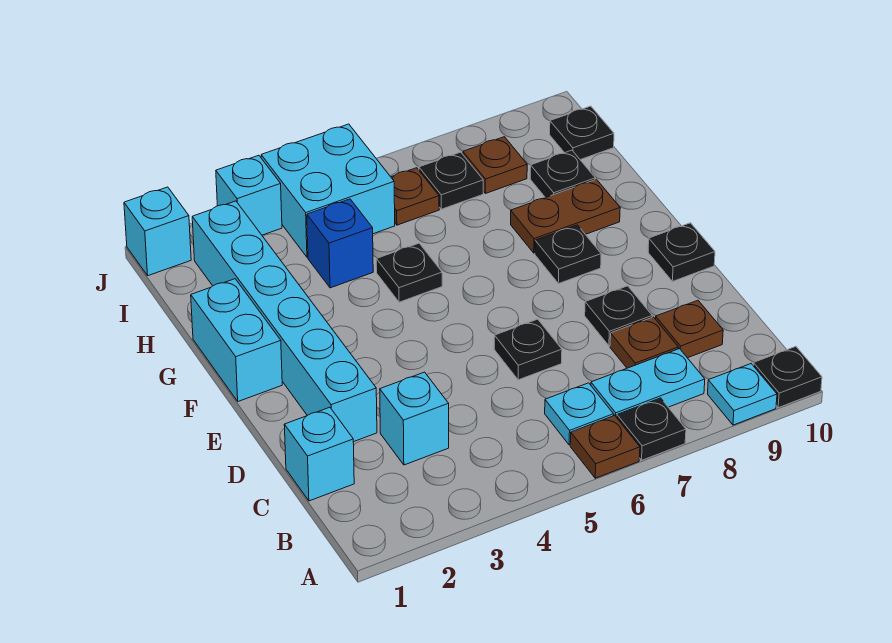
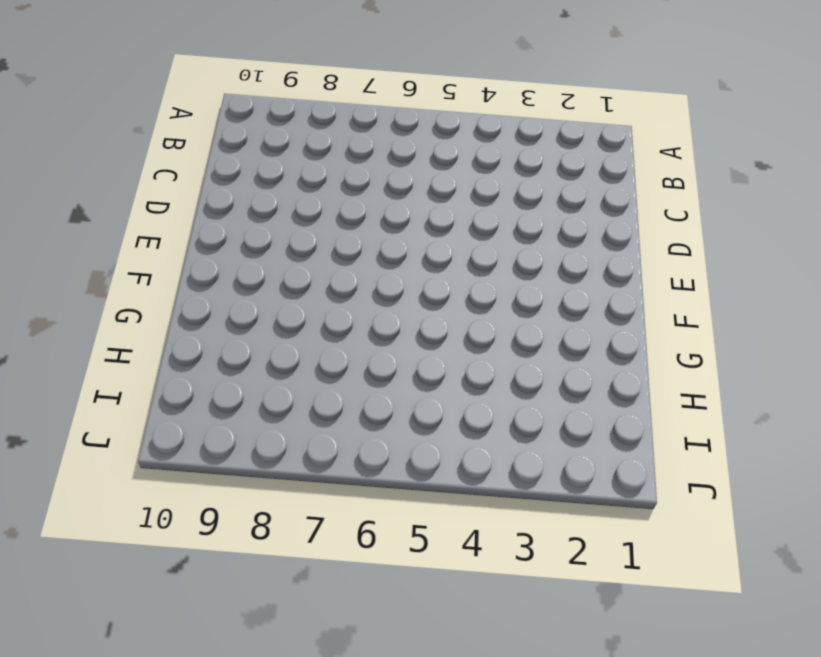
none -> brown 1x1 plate [570,415,640,478]
none -> black 1x1 plate [617,398,686,460]
none -> cyan 1x1 plate [708,364,777,425]

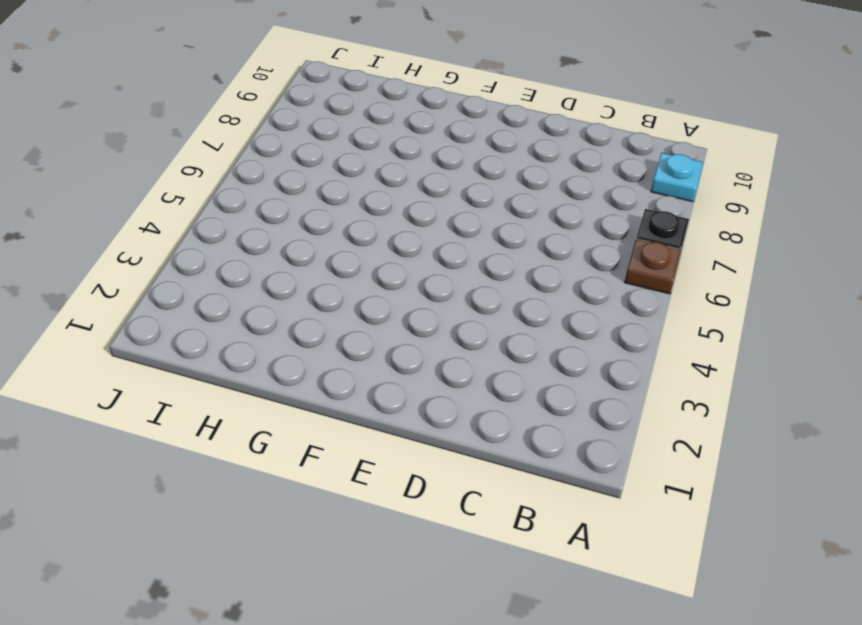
none -> black 1x1 plate [753,347,822,408]
none -> cyan 1x1 plate [545,383,614,445]
none -> cyan 1x2 plate [591,349,705,418]

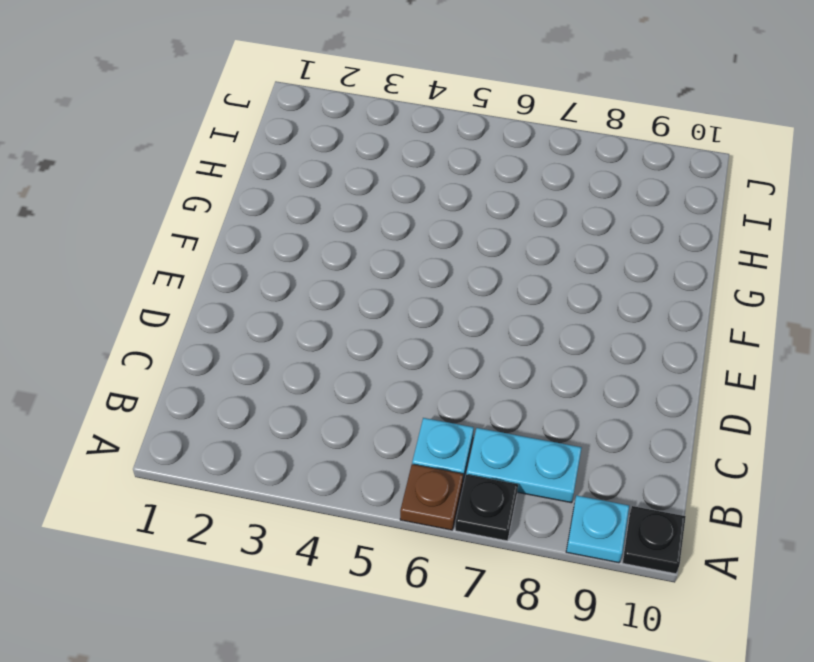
none -> cyan 1x1 brick [284,407,354,501]
none -> cyan 1x1 brick [380,372,449,465]
none -> brown 1x1 plate [610,317,678,368]

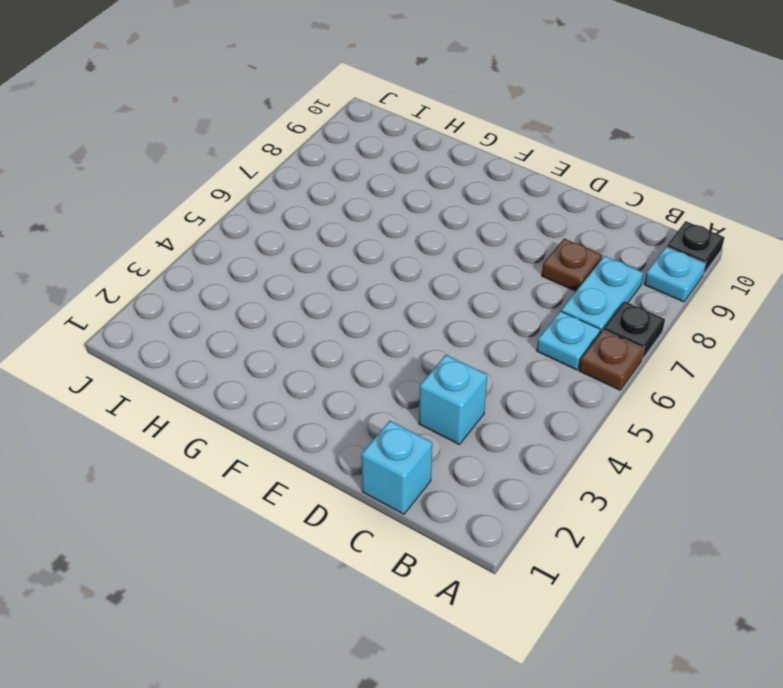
none -> brown 1x1 plate [656,300,723,358]
none -> cyan 1x6 brick [192,201,377,442]
none -> black 1x1 plate [494,319,562,380]

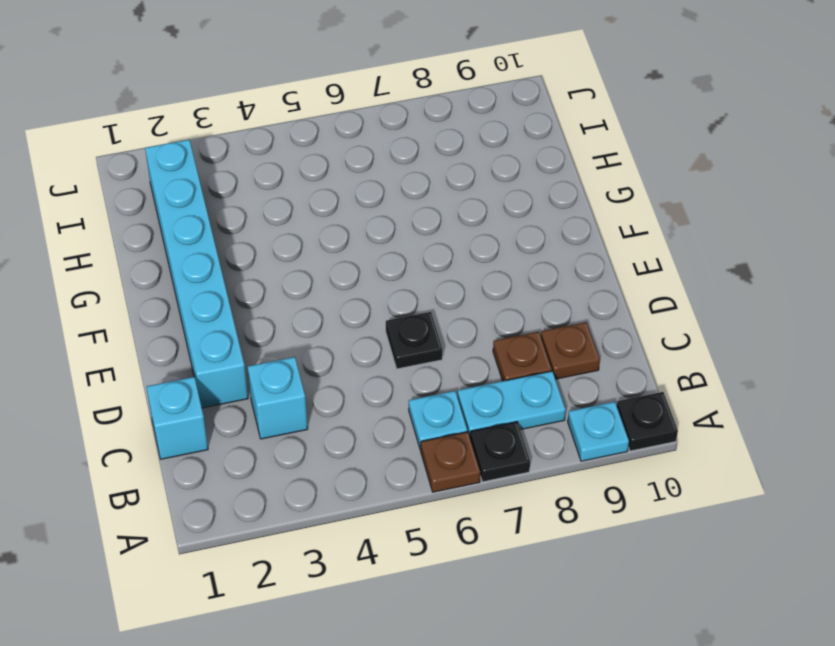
none -> black 1x1 plate [585,286,652,346]
none -> black 1x1 plate [648,223,715,281]
none -> cyan 1x2 brick [191,279,282,401]

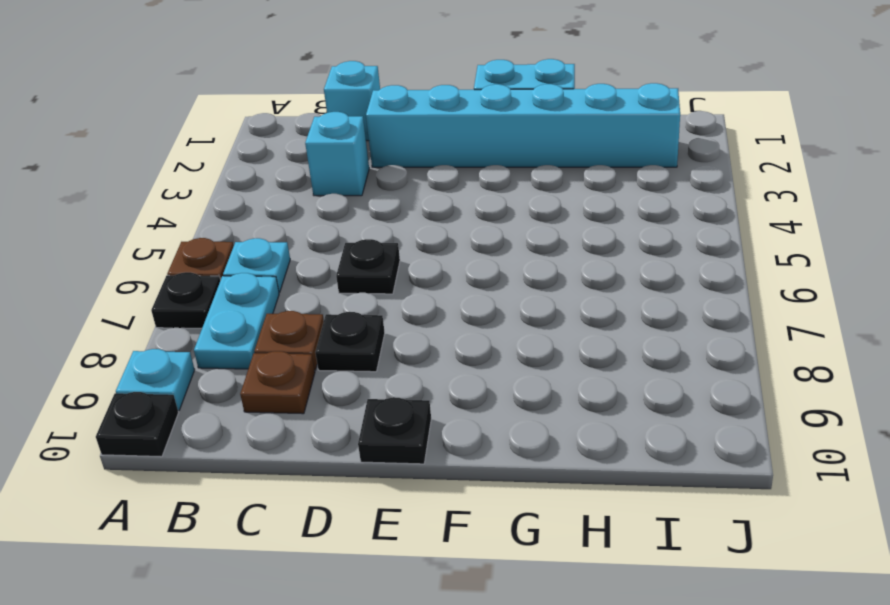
none -> black 1x1 plate [535,225,601,284]
none -> black 1x1 plate [376,243,442,302]
none -> brown 1x2 plate [511,179,620,253]

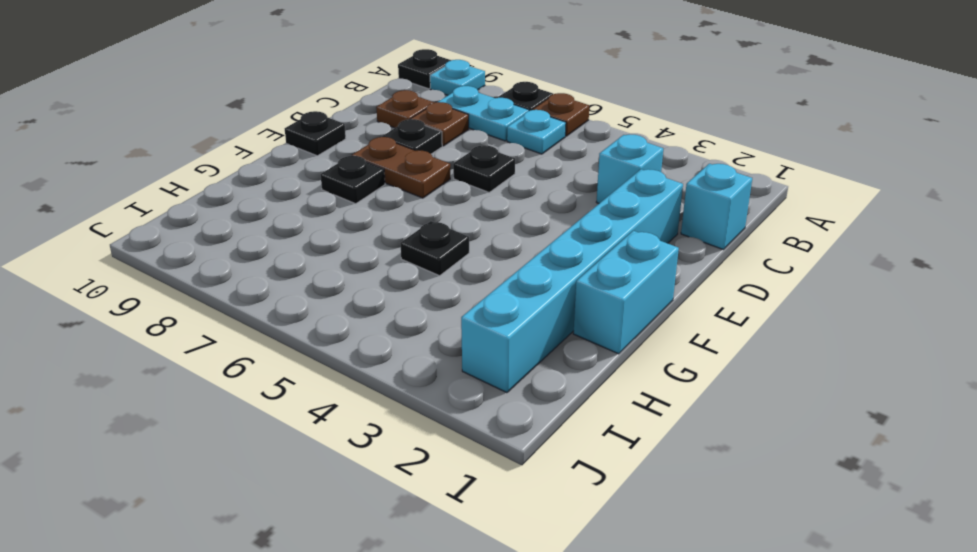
brown 1x2 plate [352,137,450,198] -> brown 1x2 plate moved to [511,179,620,253]
none -> blue 1x1 brick [307,199,373,288]
none -> black 1x1 plate [530,150,595,198]
none -> cyan 2x2 brick [261,124,395,257]

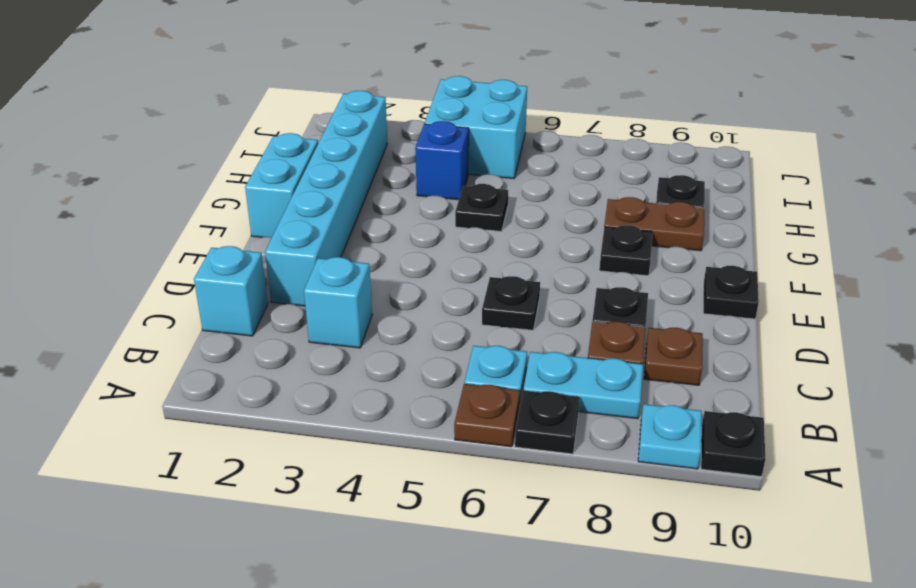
none -> brown 1x1 plate [391,168,439,225]
none -> black 1x1 plate [419,152,483,209]
none -> brown 1x1 plate [463,137,527,193]

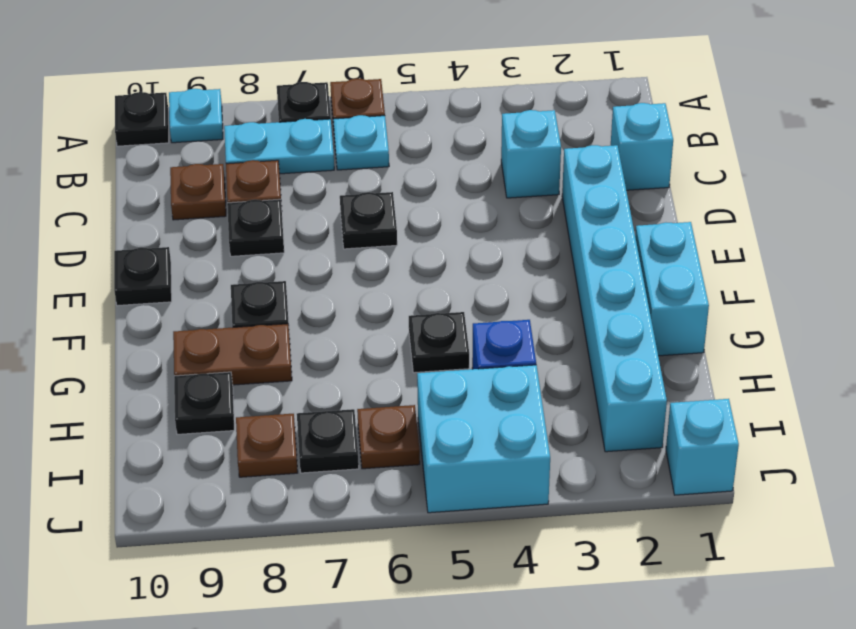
none -> black 1x1 plate [550,106,614,160]
none -> cyan 1x1 brick [216,155,282,235]

